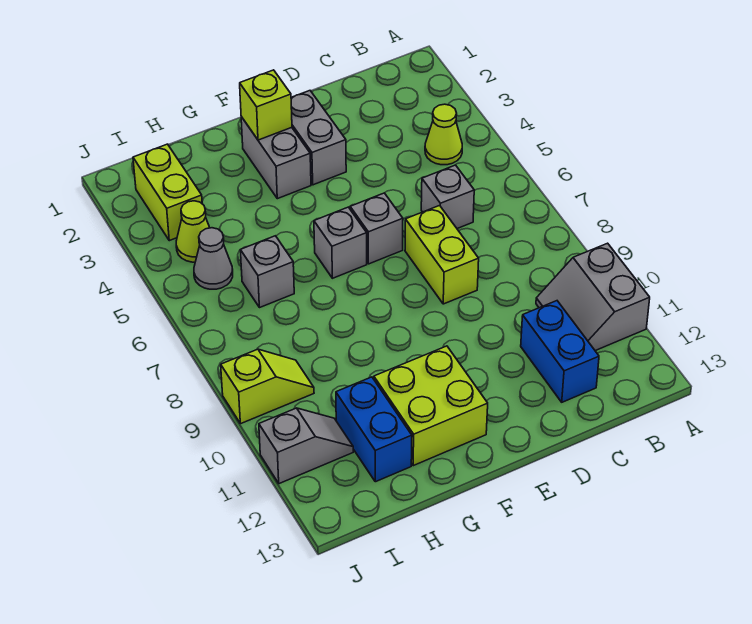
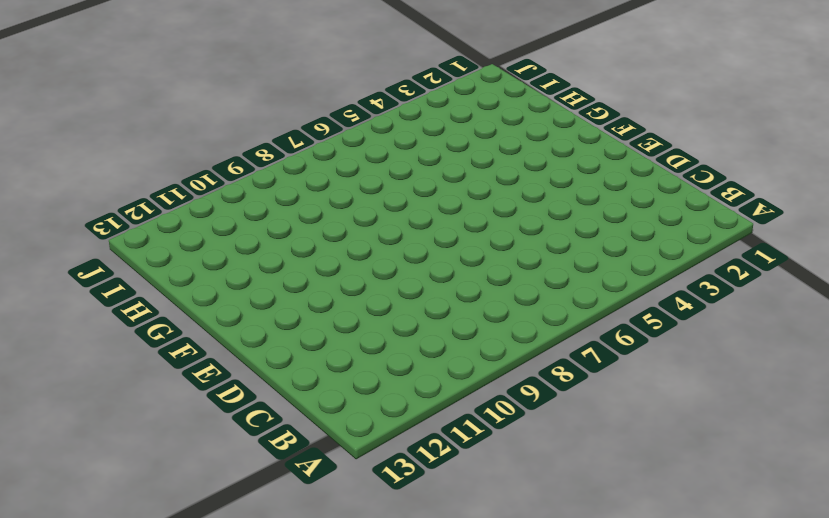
none -> grey 2x2 slope [536,243,650,351]
none -> lime 1x1 cone [425,104,462,165]
none -> grey 1x1 brick [421,165,474,229]

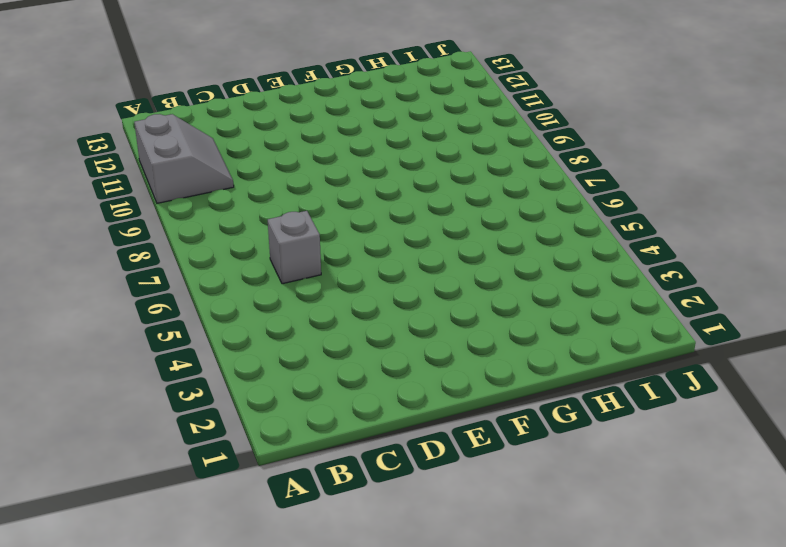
none -> lime 1x1 cone [425,104,462,165]
none -> blue 1x2 brick [521,301,599,402]
none -> lime 1x2 brick [405,206,479,304]

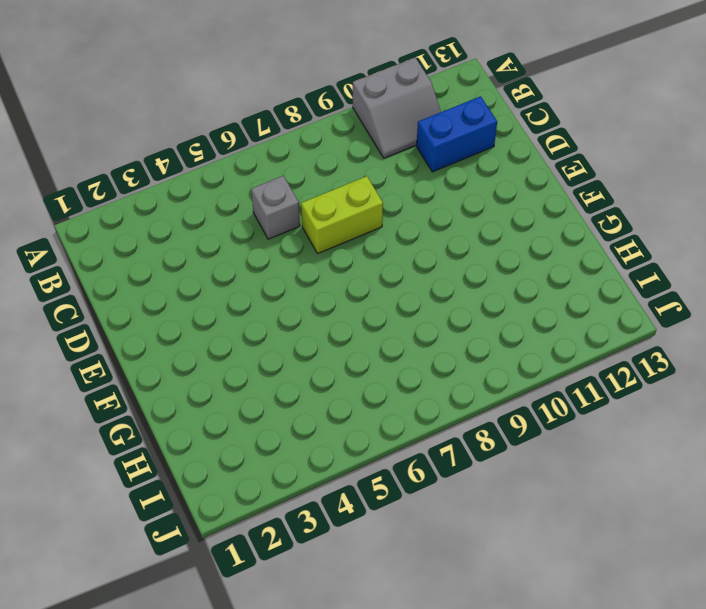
none -> lime 1x1 cone [425,104,462,165]
none -> grey 1x2 brick [291,91,346,185]
none -> grey 1x1 brick [350,193,403,264]

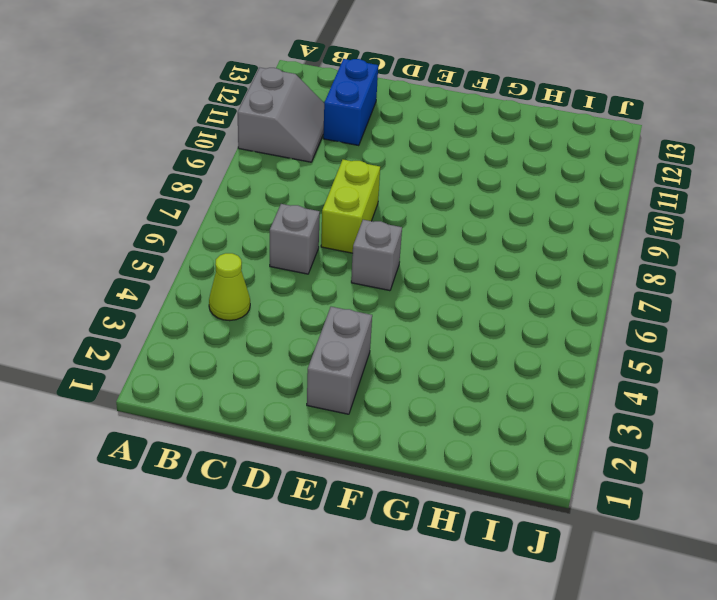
none -> grey 1x2 brick [241,117,311,199]
none -> grey 1x1 brick [314,207,367,278]
none -> lime 2x2 brick [374,346,488,466]

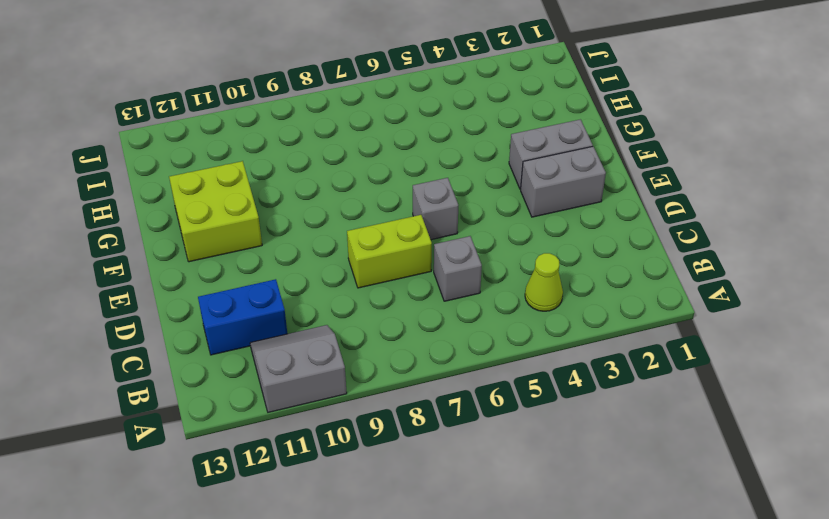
none -> grey 1x1 brick [314,207,367,278]
none -> grey 1x1 brick [240,236,294,308]
none -> blue 1x2 brick [336,377,412,482]

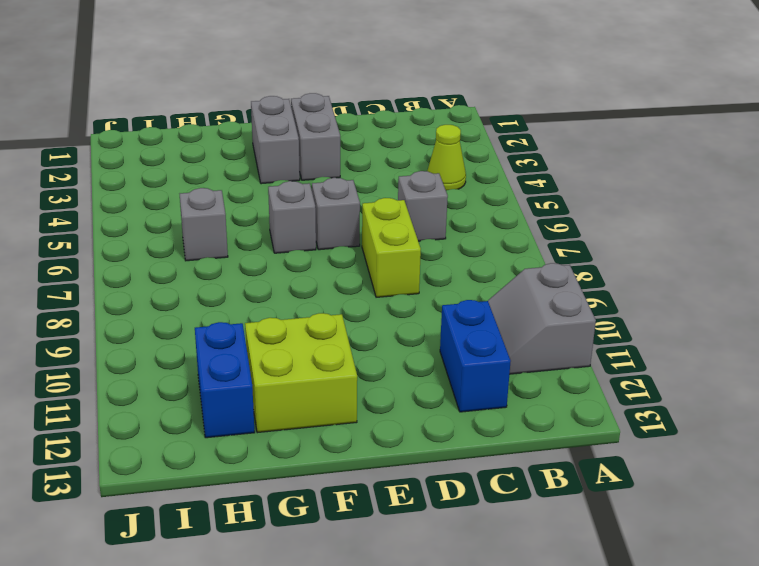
none -> lime 1x2 brick [133,144,202,241]
none -> lime 1x1 cone [176,201,210,262]
none -> grey 1x1 cone [194,228,233,289]

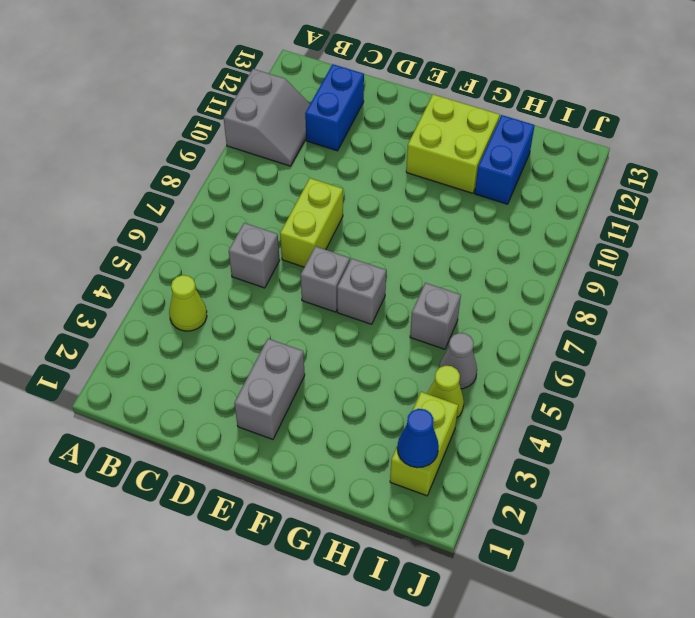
blue 1x1 cone [397,409,439,468] -> none
none -> grey 1x2 brick [241,117,311,199]
none -> lime 1x2 slope [221,349,314,424]
none -> grey 1x2 slope [259,408,353,484]

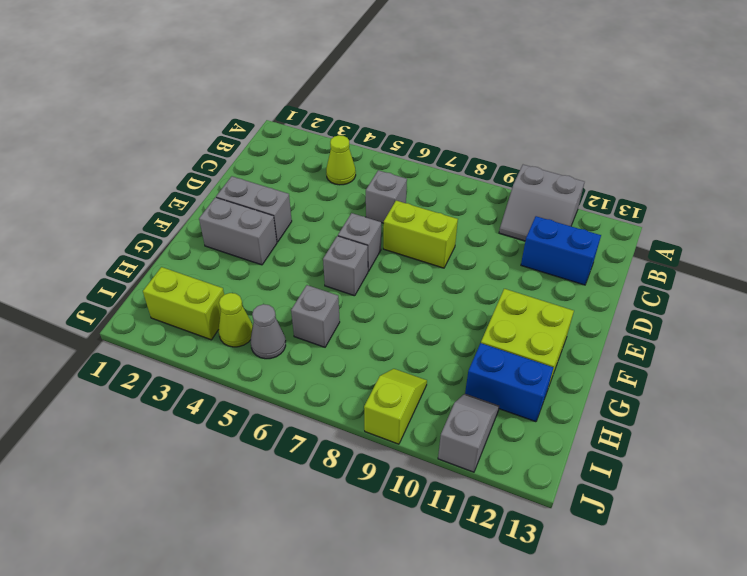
none -> lime 1x1 brick [240,70,292,140]

